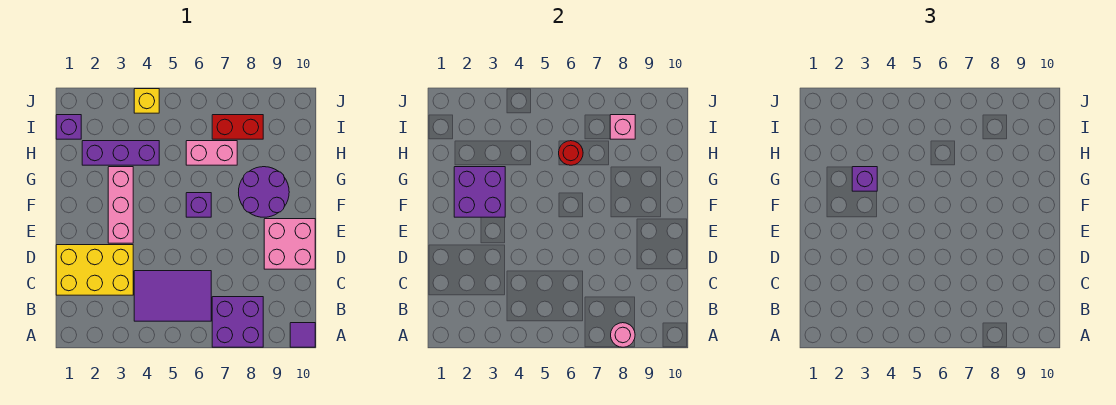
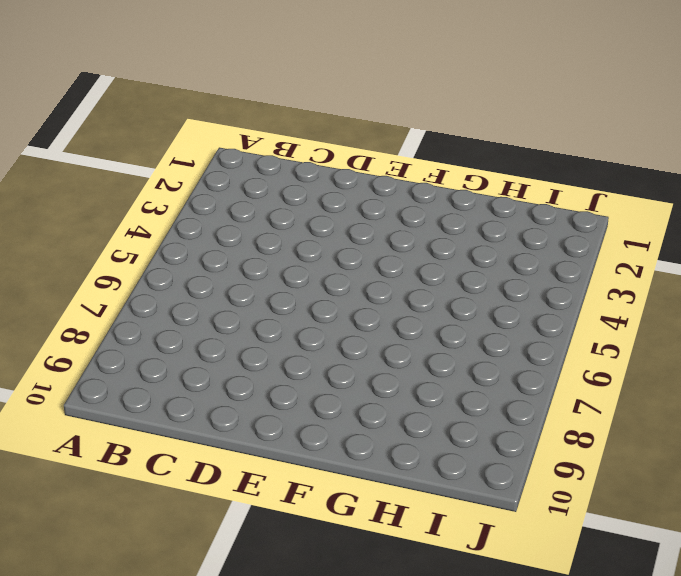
none -> purple 2x2 brick [212,297,263,347]
none -> purple 1x1 tile [290,323,315,347]
none -> purple 2x3 tile [134,271,211,321]

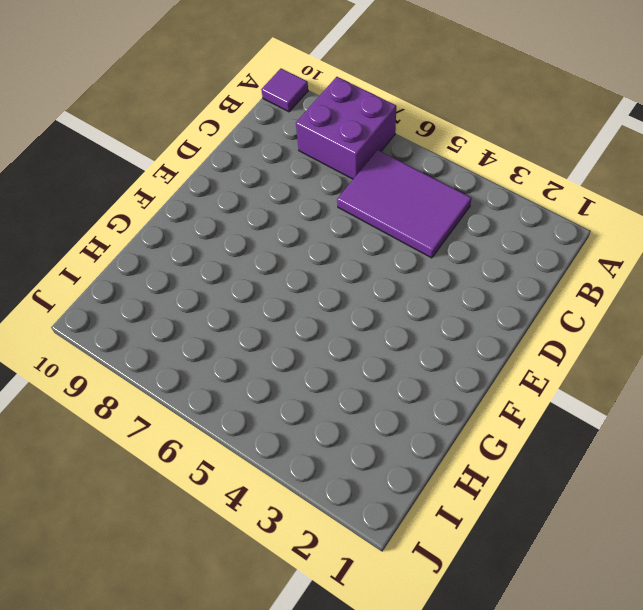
none -> yellow 2x3 brick [56,245,133,295]
none -> pink 2x2 brick [264,219,315,269]
none -> pink 1x3 brick [108,167,133,243]

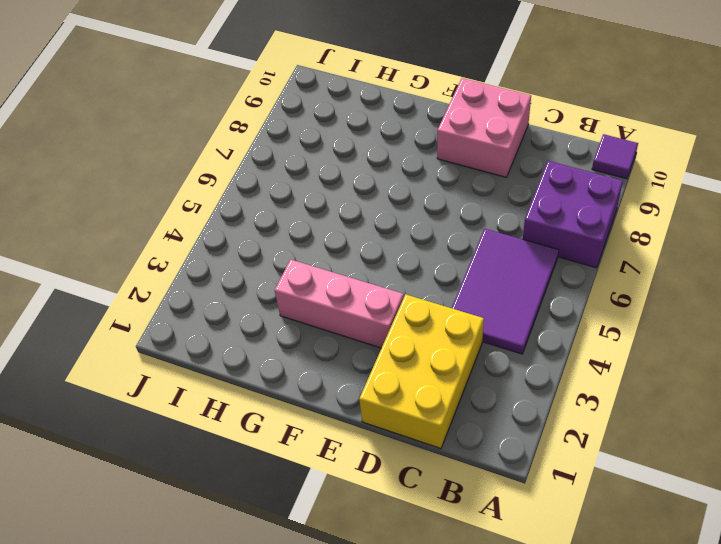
none -> purple 1x1 brick [186,193,211,217]
none -> purple 2x2 round brick [239,167,289,217]
none -> purple 1x3 brick [82,141,159,165]

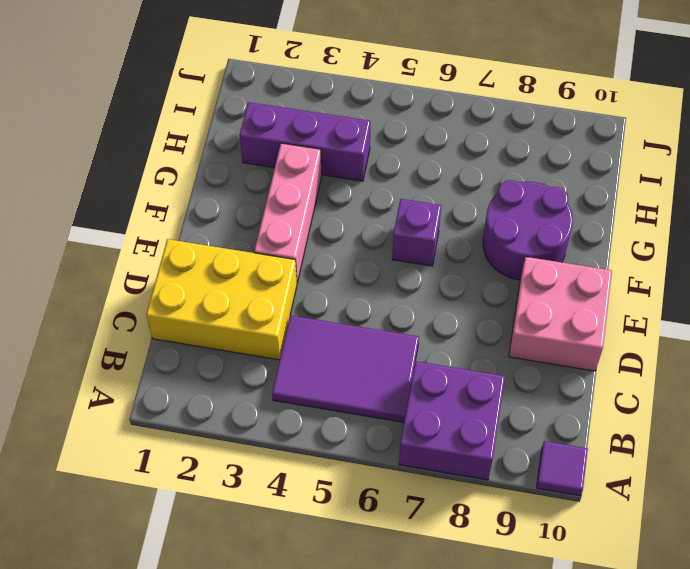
none -> pink 1x2 brick [186,141,237,165]
none -> purple 1x1 brick [56,115,81,139]
none -> red 1x2 brick [212,115,263,139]

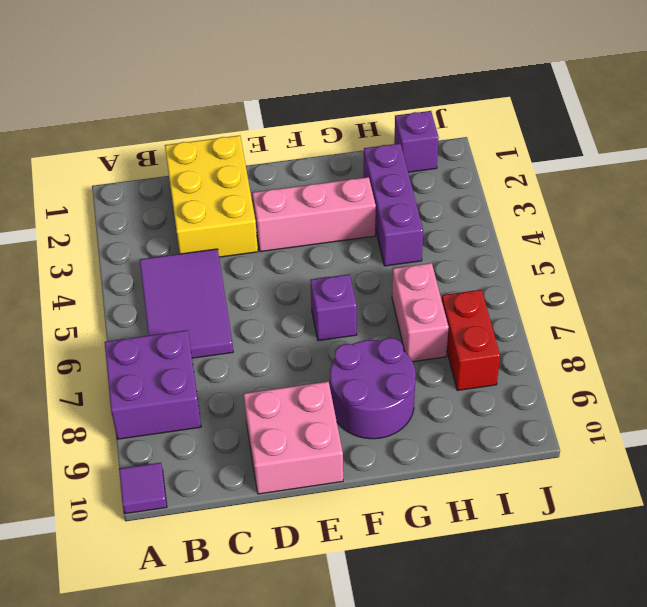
none -> yellow 1x1 brick [134,89,159,113]
none -> pink 1x1 round brick [611,323,635,347]
none -> purple 2x2 brick [454,167,505,217]

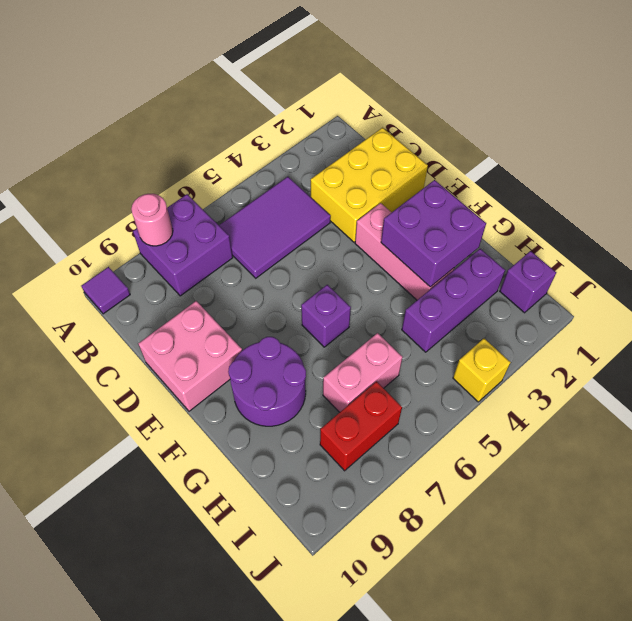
none -> red 1x1 round brick [559,141,583,165]
none -> pink 1x1 brick [610,115,635,139]
none -> purple 1x1 brick [852,167,877,191]

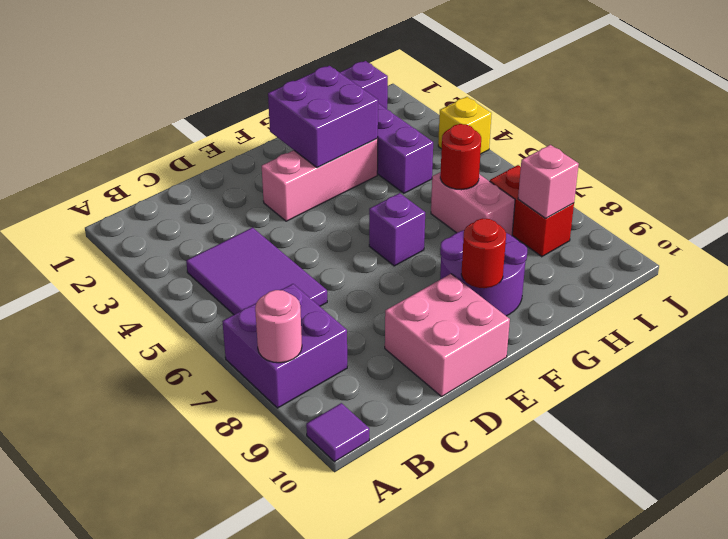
red 1x1 round brick [461,218,506,288] -> none
none -> yellow 2x3 brick [56,245,133,295]
none -> purple 1x1 brick [852,167,877,191]

